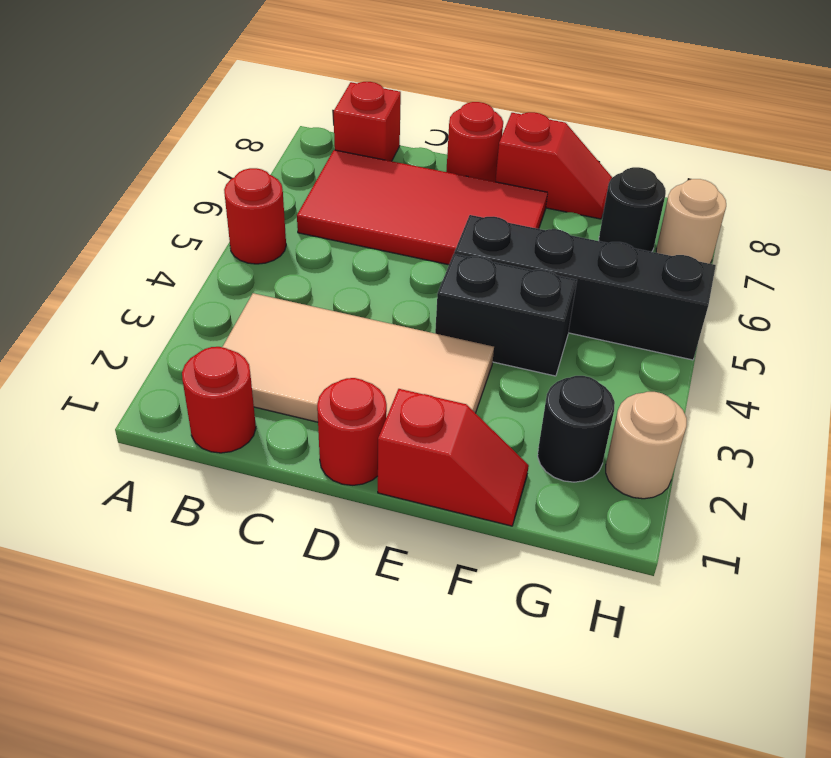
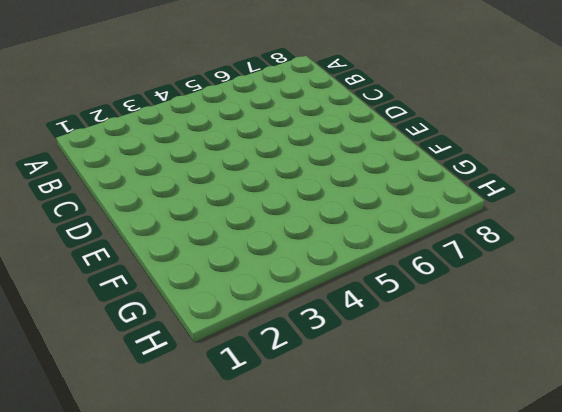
none -> red 1x1 round brick [224,168,286,264]
none -> red 1x1 round brick [182,347,256,453]
none -> tan 2x4 tile [223,293,494,422]

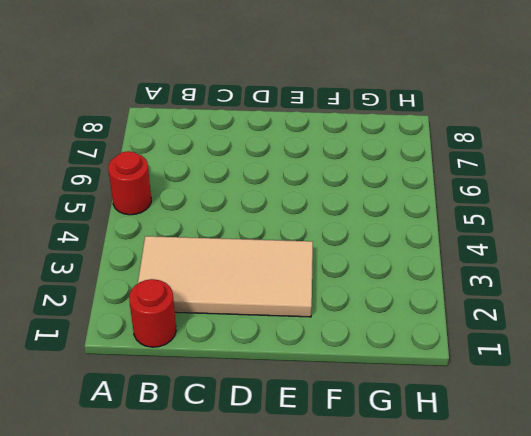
none -> red 2x4 tile [297,150,548,265]
none -> red 1x1 brick [334,82,401,161]
none -> red 1x1 round brick [317,378,387,485]

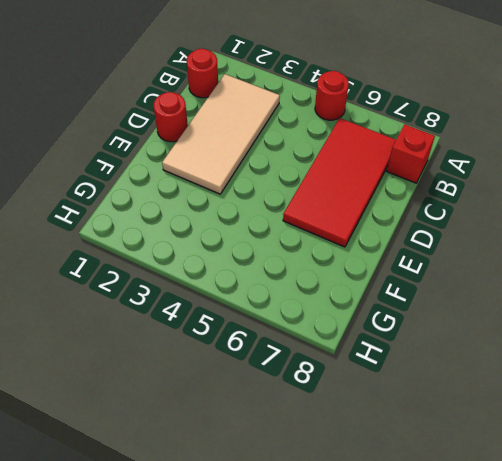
none -> red 1x1 round brick [446,102,503,182]
none -> red 1x2 slope [378,389,529,526]
none -> black 1x2 brick [435,254,577,376]

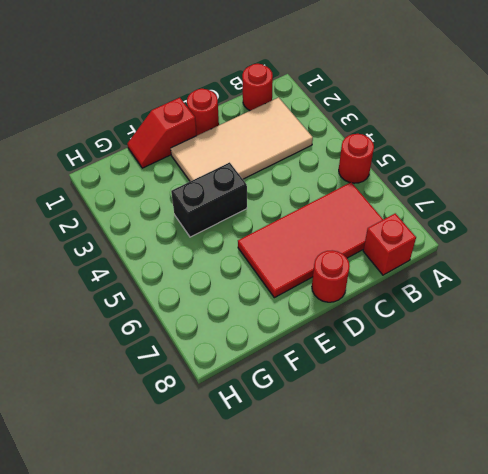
none -> black 1x4 brick [454,215,716,360]
none -> red 1x2 slope [495,112,612,219]
none -> black 1x1 round brick [538,376,615,482]

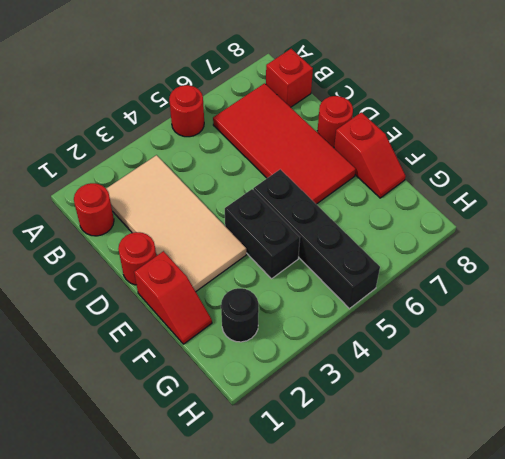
none -> black 1x1 round brick [599,167,666,252]
none -> tan 1x1 round brick [606,392,687,499]
none -> tan 1x1 round brick [656,179,726,264]

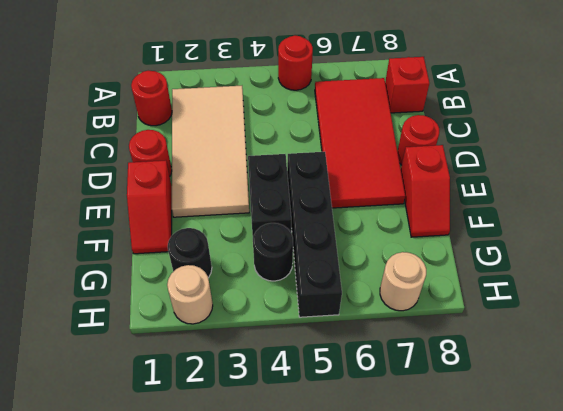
black 1x1 round brick [253,223,293,281] -> black 1x1 round brick moved to [599,167,666,252]

